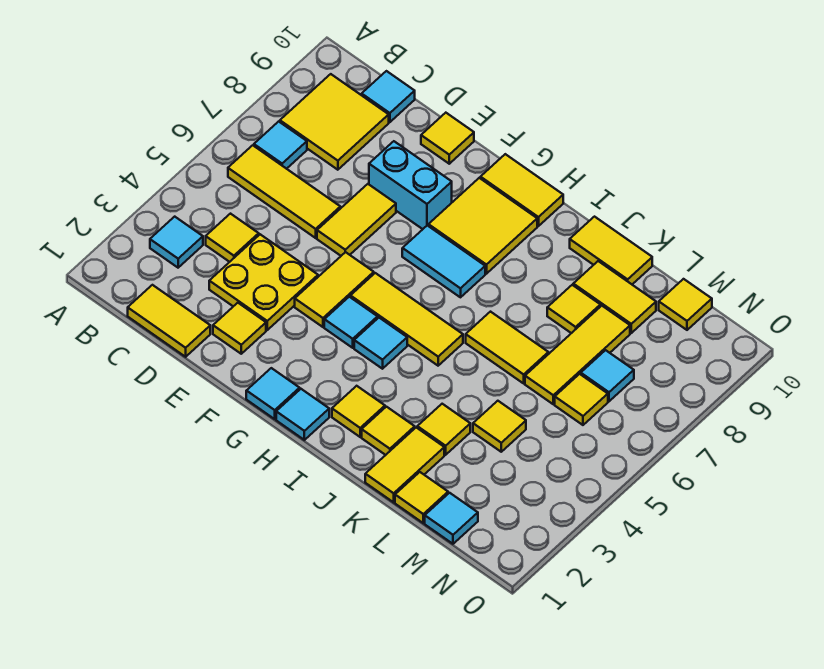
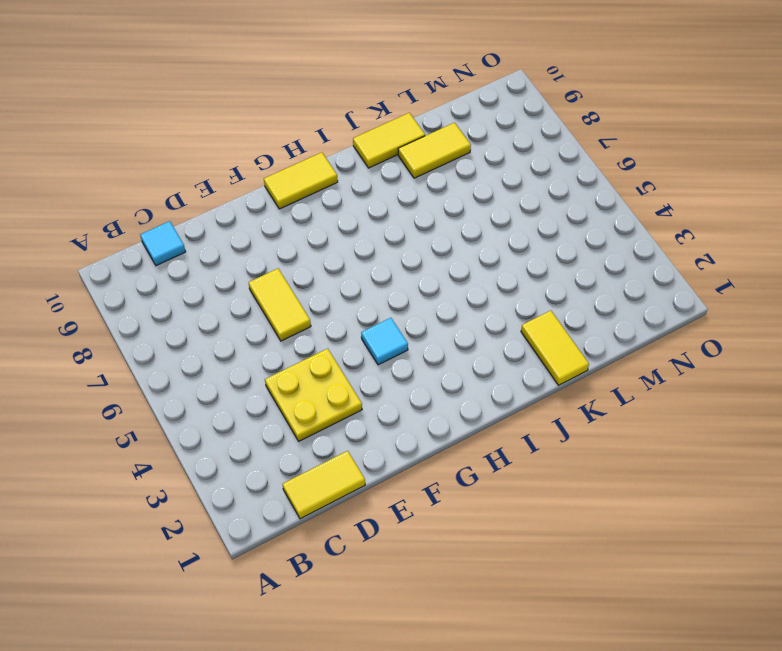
none -> cyan 1x1 tile [150,217,203,268]
none -> yellow 1x3 tile [228,145,340,238]
none -> cyan 1x1 tile [254,121,307,169]
none -> yellow 2x2 tile [280,74,389,170]

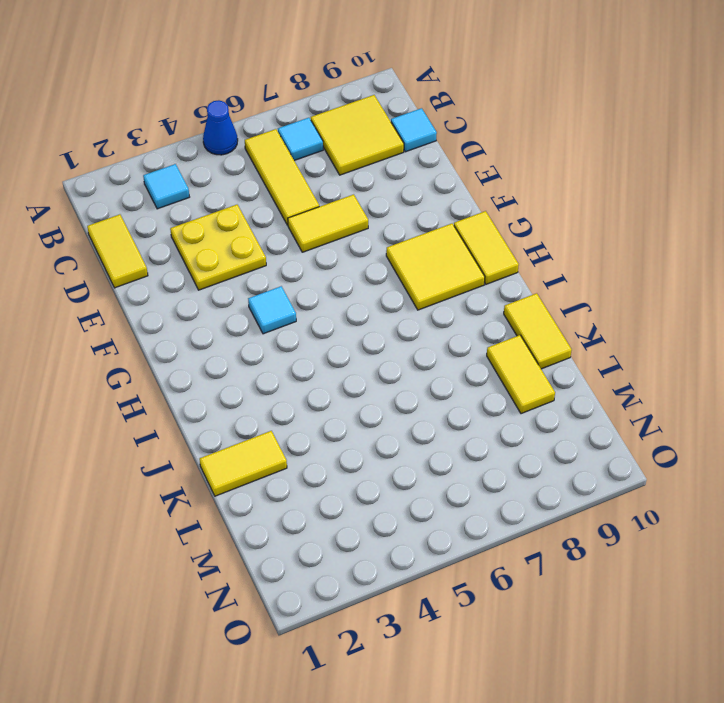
blue 1x1 cone [203,100,238,155] -> none
none -> yellow 1x1 tile [206,214,259,262]
none -> yellow 1x1 tile [213,303,266,354]
none -> cyan 1x2 brick [369,141,452,229]
none -> yellow 1x1 tile [421,113,474,164]

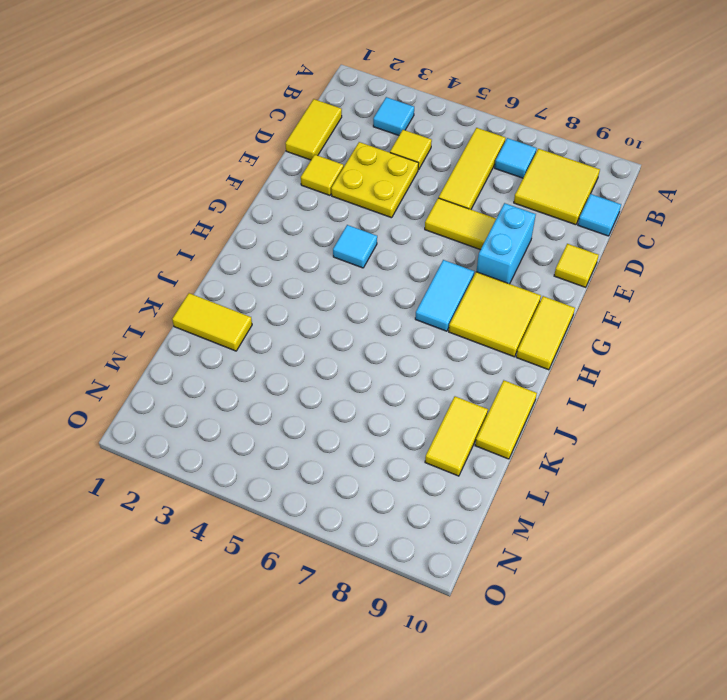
none -> yellow 1x2 tile [295,252,374,327]
none -> cyan 1x1 tile [246,368,300,419]
none -> yellow 1x3 tile [350,273,463,366]
none -> cyan 1x1 tile [276,389,329,440]

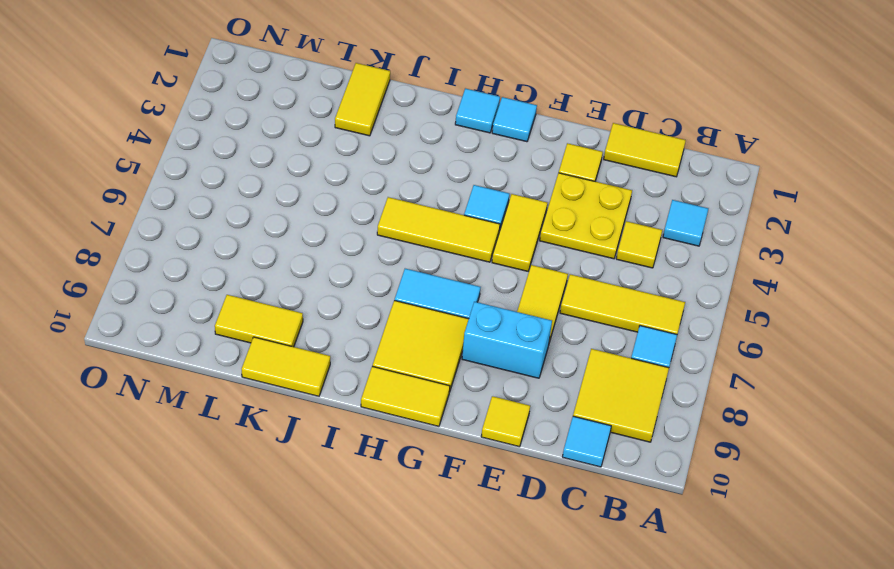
none -> cyan 1x1 tile [354,318,407,369]
none -> yellow 1x1 tile [332,386,385,437]
none -> yellow 1x1 tile [362,407,415,455]
none -> yellow 1x2 tile [466,312,548,383]

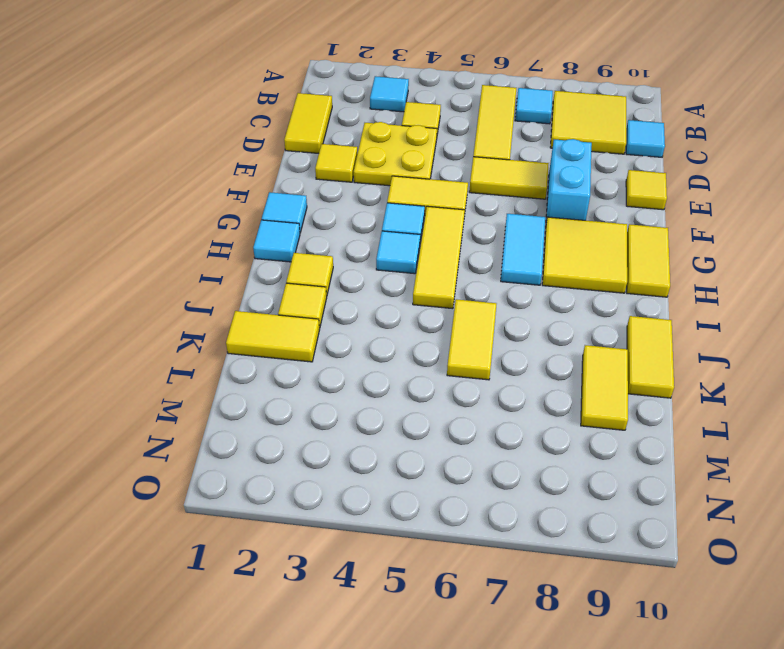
none -> yellow 1x1 tile [417,404,470,455]
none -> yellow 1x1 tile [547,285,600,333]
none -> yellow 1x1 tile [395,472,448,523]
none -> yellow 1x1 tile [473,401,526,452]

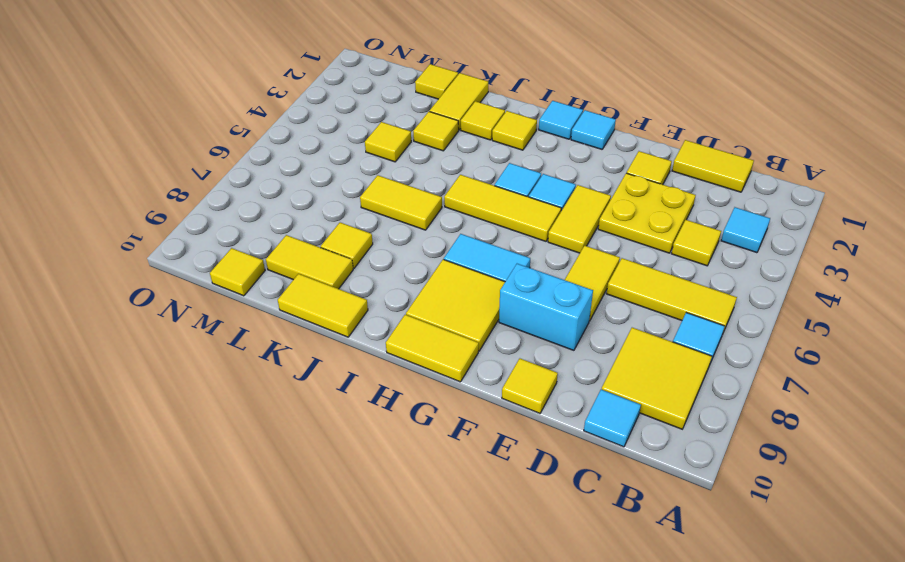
none -> yellow 1x3 tile [525,306,630,404]
none -> cyan 1x1 tile [425,493,478,544]
none -> yellow 1x1 tile [555,374,608,425]
none -> cyan 1x1 tile [581,350,634,401]

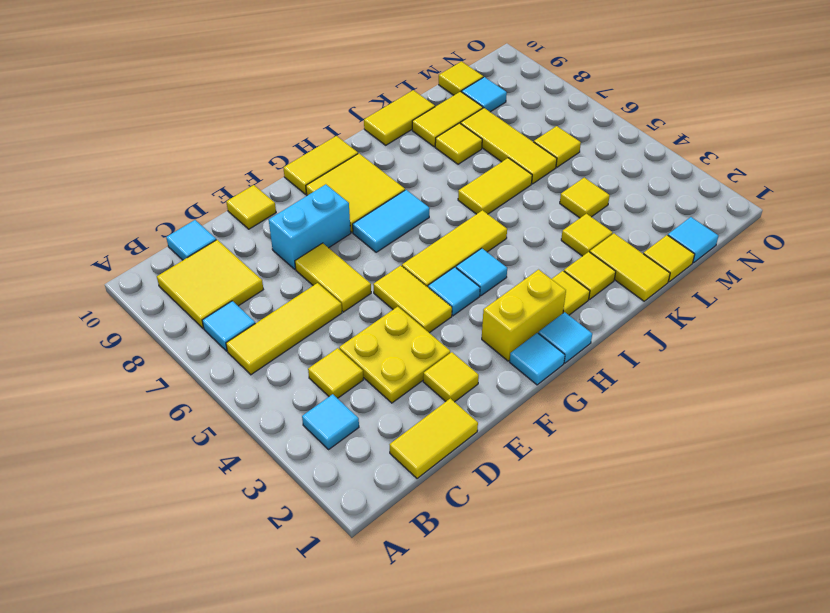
yellow 1x2 brick [482,270,566,361] -> none
cyan 1x1 tile [462,77,507,112] -> cyan 1x1 tile moved to [581,350,634,401]

